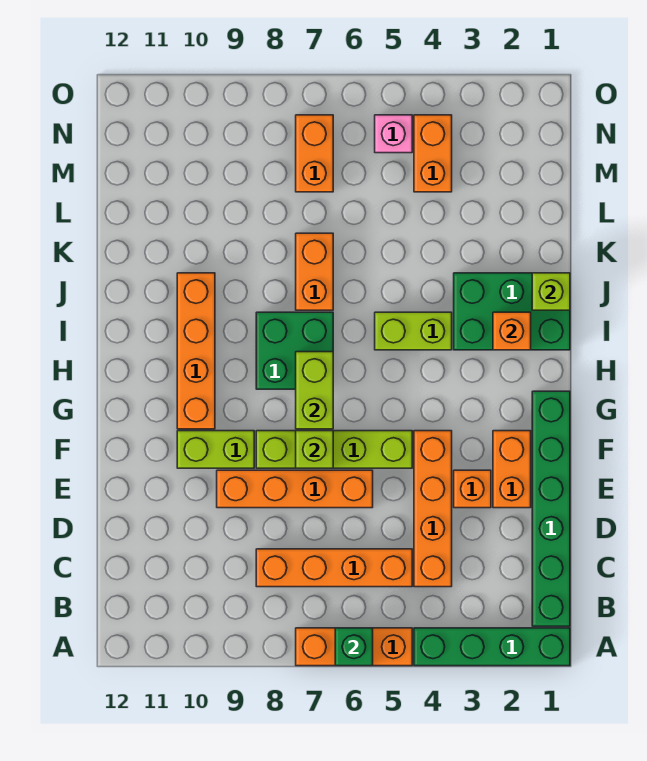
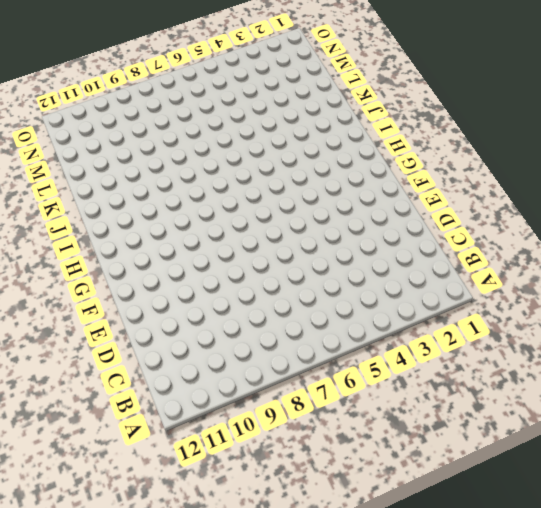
none -> green 1x4 brick [414,628,570,666]
none -> orange 1x3 brick [296,628,412,666]
none -> green 1x6 brick [532,391,570,626]

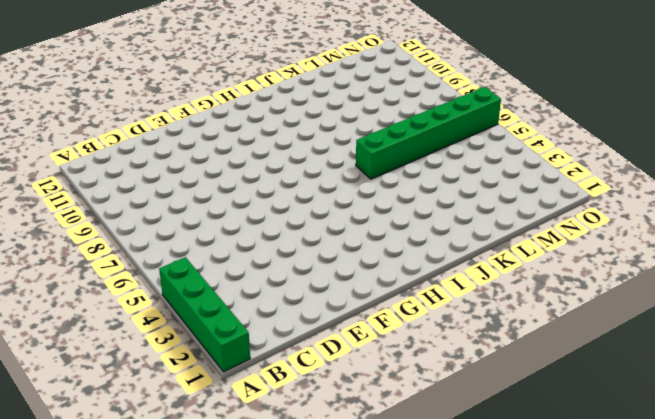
green 1x6 brick [356,87,501,179] -> green 1x6 brick moved to [532,391,570,626]
none -> orange 1x3 brick [296,628,412,666]
none -> orange 1x4 brick [414,431,452,587]
none -> orange 1x4 brick [256,549,412,587]

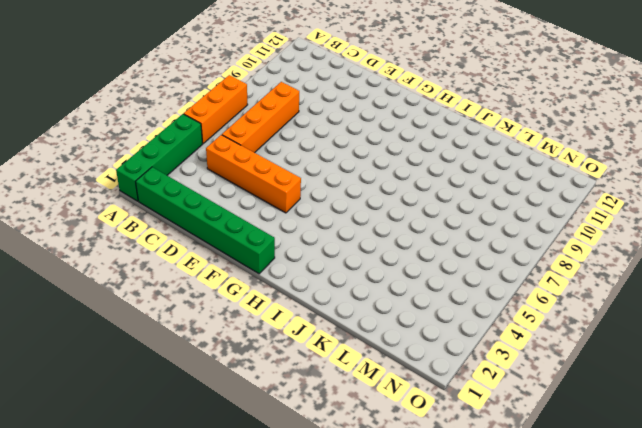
none -> orange 1x2 brick [493,431,531,508]
none -> orange 1x1 brick [454,470,491,508]
none -> orange 1x4 brick [217,470,373,508]

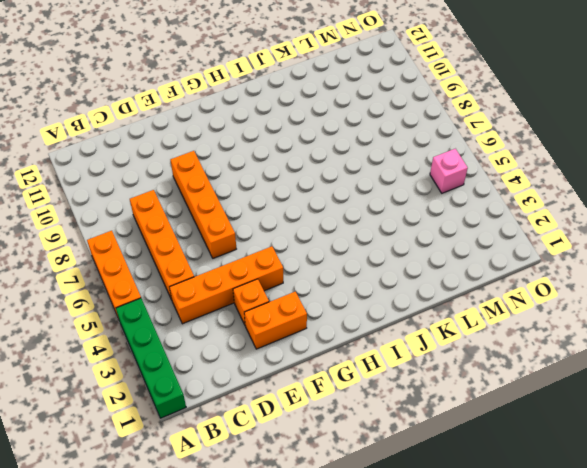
none -> green 1x6 brick [532,391,570,626]
none -> lime 1x4 brick [256,431,412,468]
none -> lime 1x2 brick [177,431,254,468]

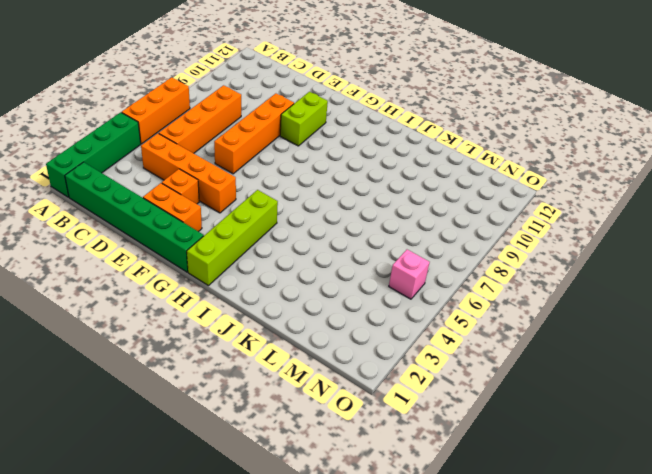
lime 1x4 brick [187,190,278,286] -> lime 1x4 brick moved to [256,431,412,468]
none -> orange 1x4 brick [177,273,215,429]
none -> green 2x2 brick [256,312,333,389]
none -> green 2x3 brick [454,273,570,350]

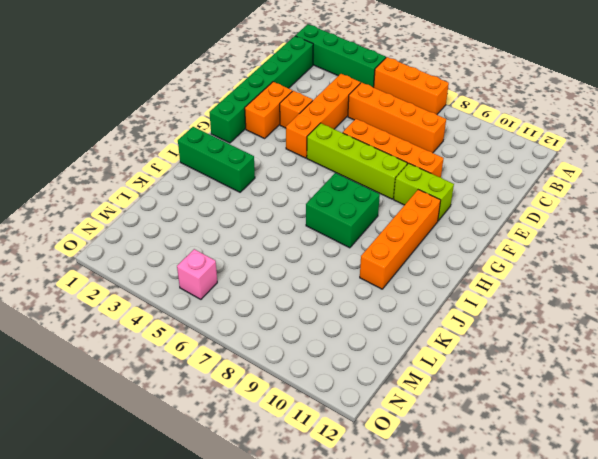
green 1x3 brick [178,127,255,192] -> green 2x3 brick [454,273,570,350]
none -> lime 1x2 brick [375,312,452,350]
none -> orange 1x2 brick [296,233,333,310]
none -> orange 1x2 brick [414,115,452,192]

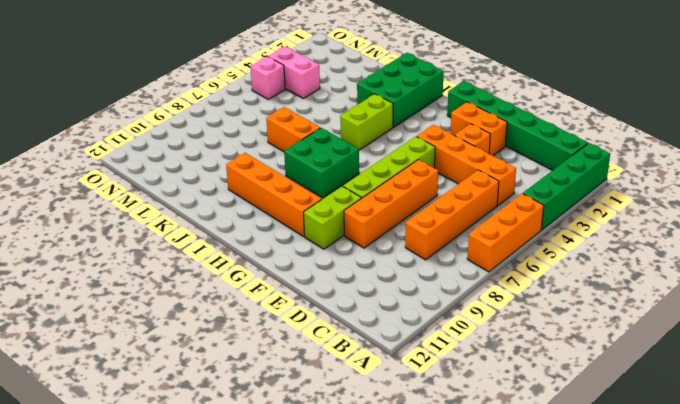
pink 1x2 brick [268,47,320,98] -> orange 1x2 brick [414,115,452,192]
none -> orange 1x2 brick [296,115,333,192]
none -> green 1x1 brick [335,628,373,666]
none -> lime 1x1 brick [296,431,333,468]

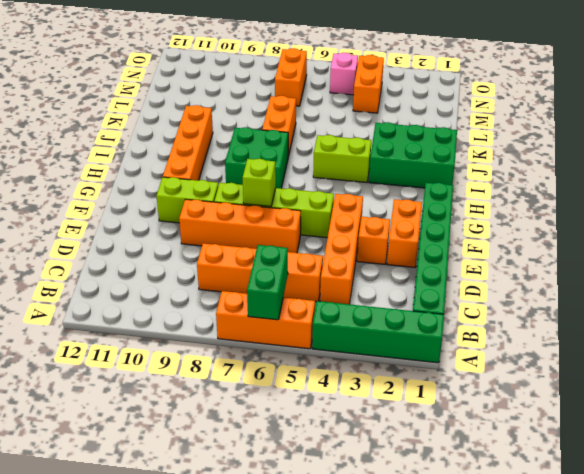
green 1x2 brick [247,245,288,320] -> green 1x1 brick [335,628,373,666]
none -> lime 1x2 brick [296,352,333,429]
none -> orange 1x1 brick [493,312,531,350]
none -> lime 1x1 brick [532,273,570,310]

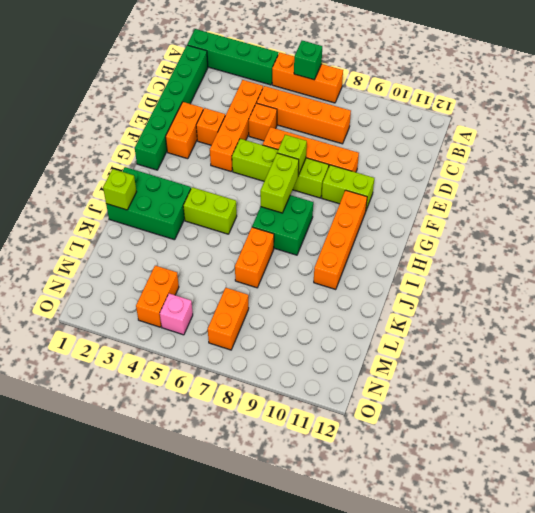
orange 1x1 brick [249,103,277,141] -> orange 1x1 brick moved to [493,312,531,350]

